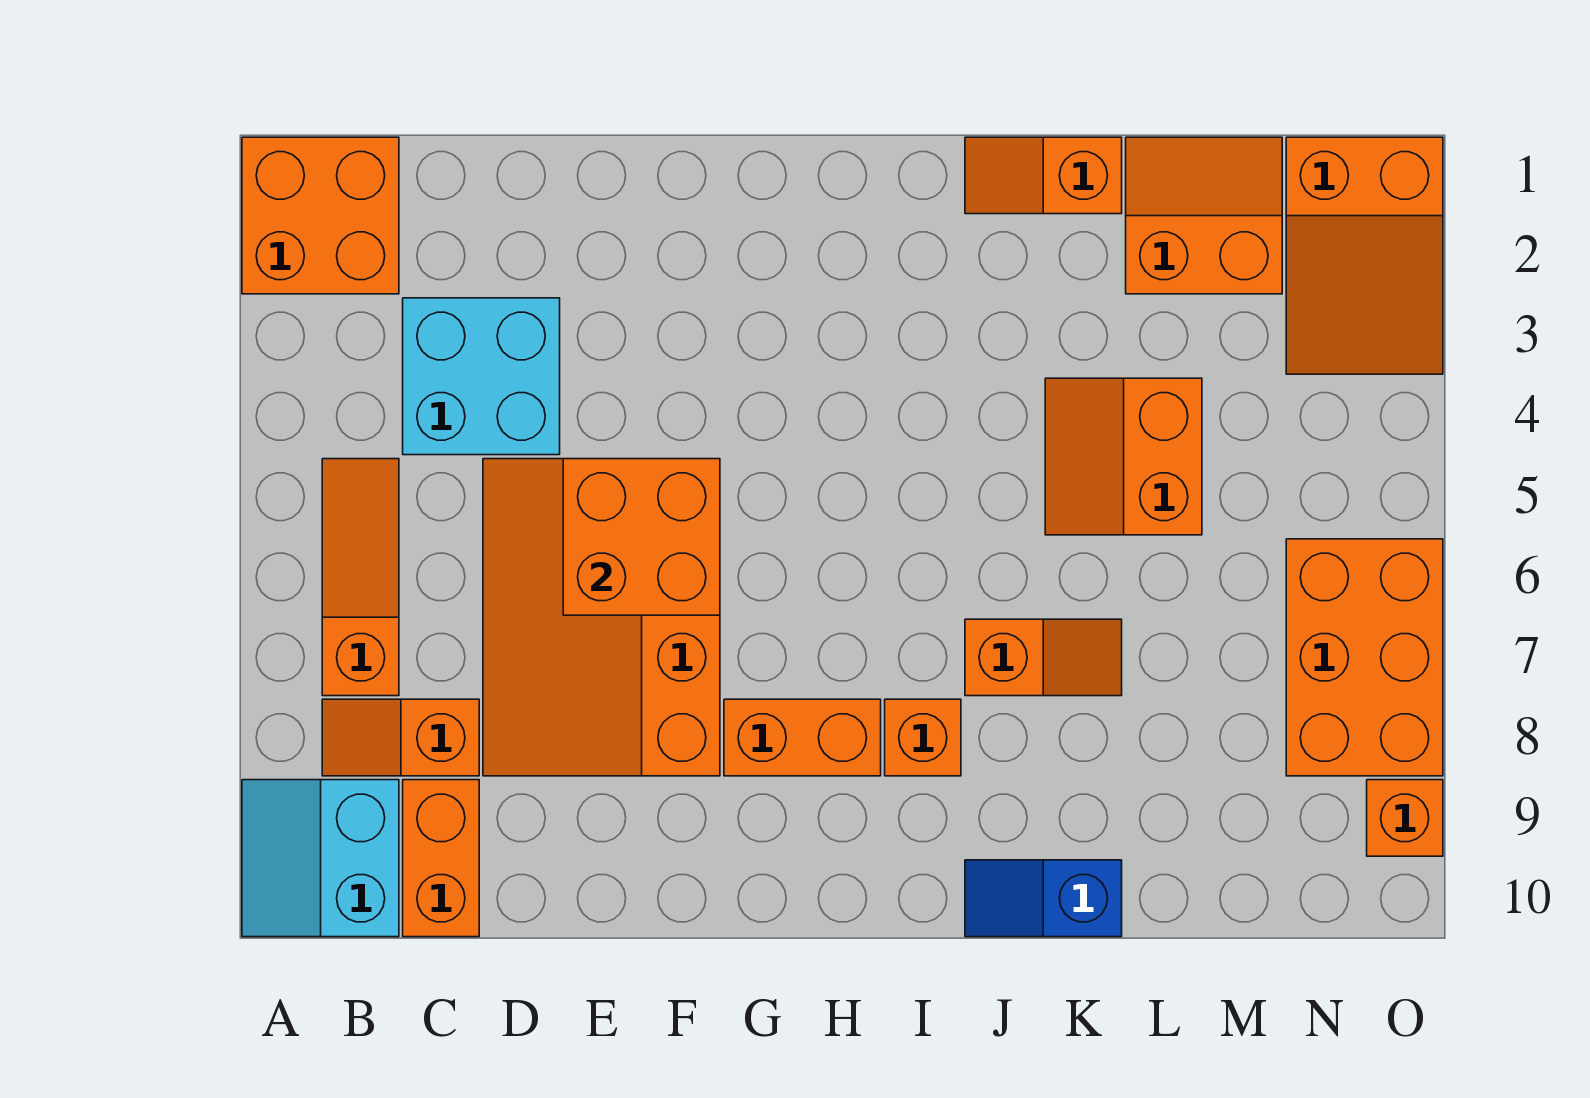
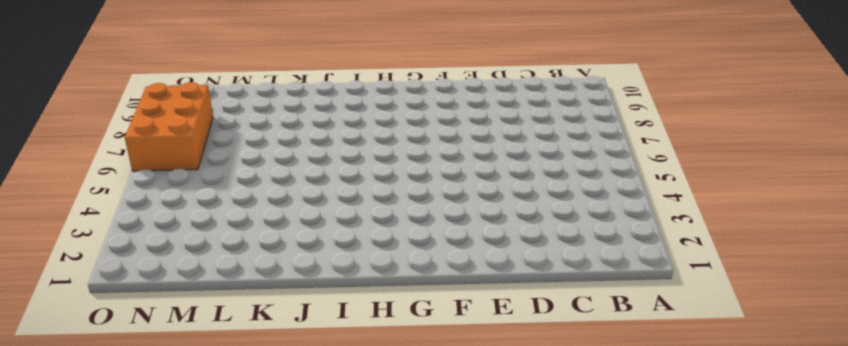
none -> orange 2x2 brick [242,137,399,294]
none -> cyan 2x2 slope [242,780,399,937]
none -> orange 1x3 slope [322,459,399,696]

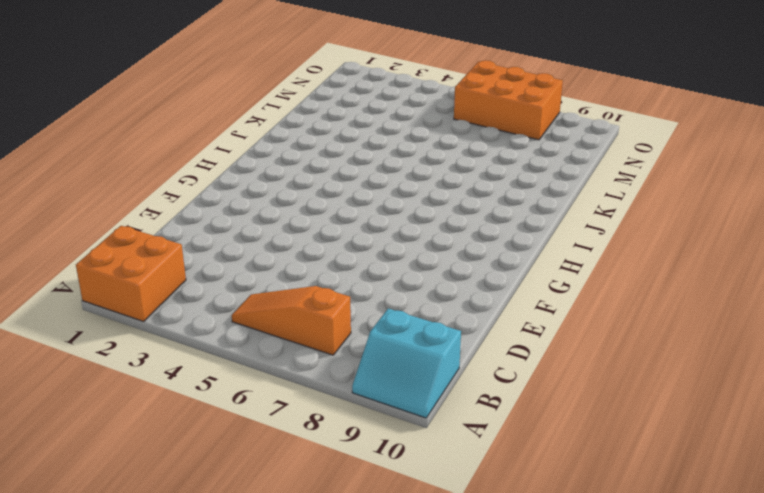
none -> orange 1x2 slope [322,699,479,776]
none -> cyan 2x2 brick [403,298,560,455]
none -> orange 1x2 brick [403,780,479,937]

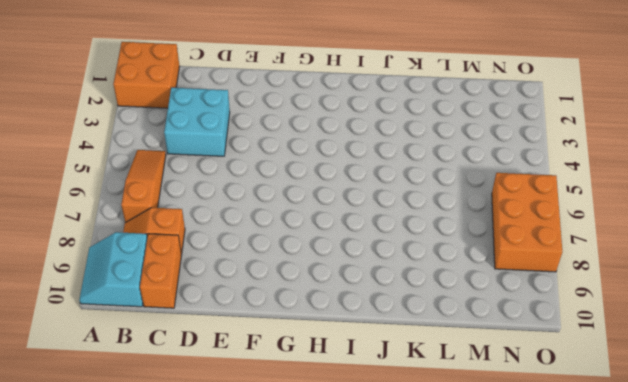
none -> orange 3x4 slope [483,459,720,776]
none -> orange 1x2 brick [724,699,881,776]
none -> orange 1x1 brick [885,699,961,776]

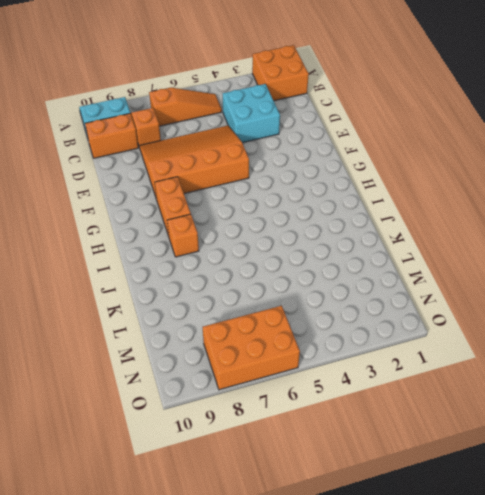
none -> orange 1x2 slope [965,137,1122,214]
none -> orange 1x2 slope [965,619,1122,696]
none -> blue 1x2 slope [965,860,1122,937]

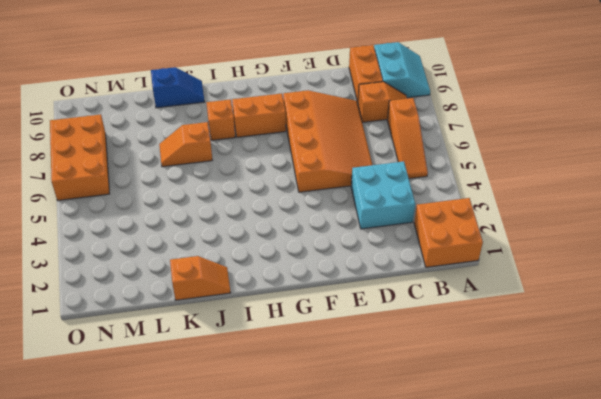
none -> orange 2x2 slope [1045,378,1202,535]
none -> orange 2x2 slope [1126,137,1282,294]
none -> orange 2x3 slope [1286,137,1443,374]

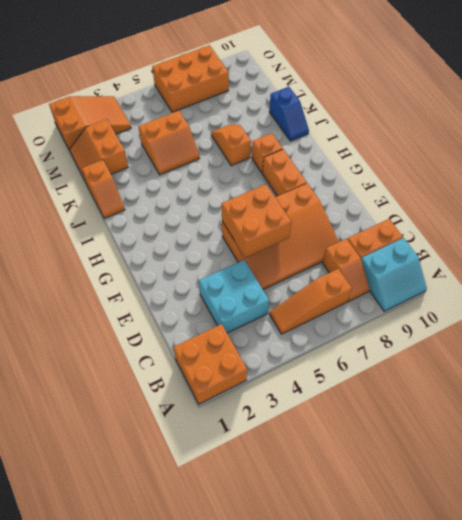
none -> orange 1x1 brick [1367,780,1443,856]

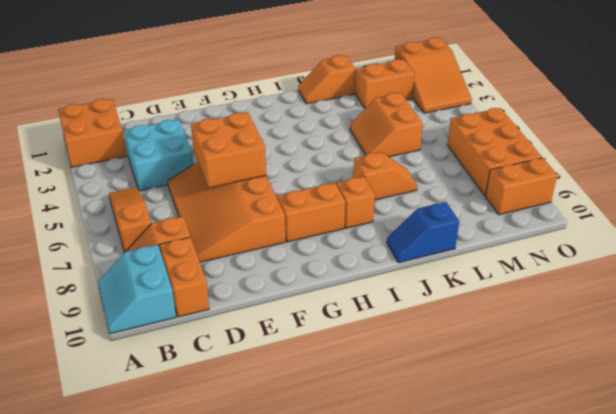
orange 1x2 brick [486,158,557,215] -> orange 1x1 brick [1367,780,1443,856]

